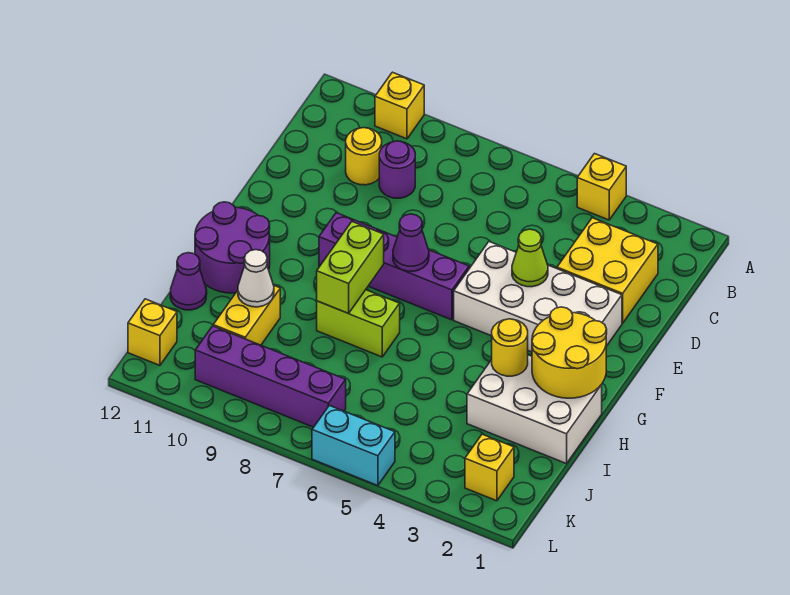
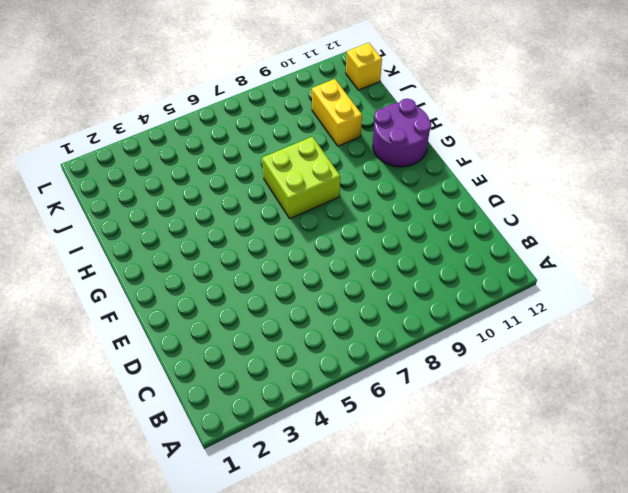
lime 2x2 brick [262,137,340,218] -> lime 1x2 brick [317,290,400,357]
none -> yellow 1x1 brick [577,154,626,220]
none -> yellow 1x1 brick [375,72,424,139]
none -> yellow 2x2 brick [557,218,658,323]

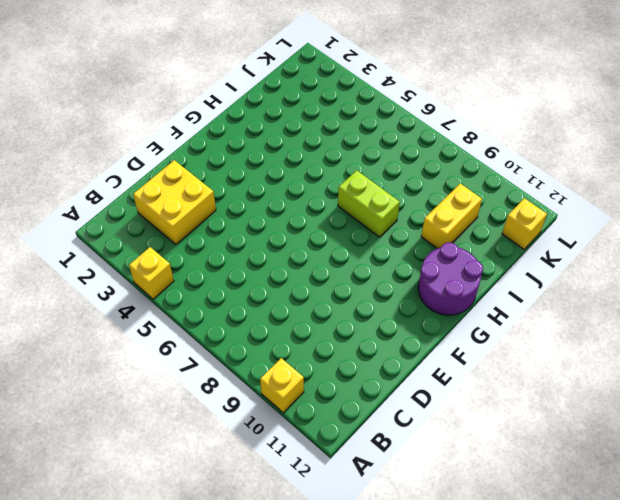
none -> purple 1x1 round brick [379,141,415,198]
none -> yellow 1x1 round brick [346,128,382,185]
none -> white 2x4 brick [454,242,622,352]

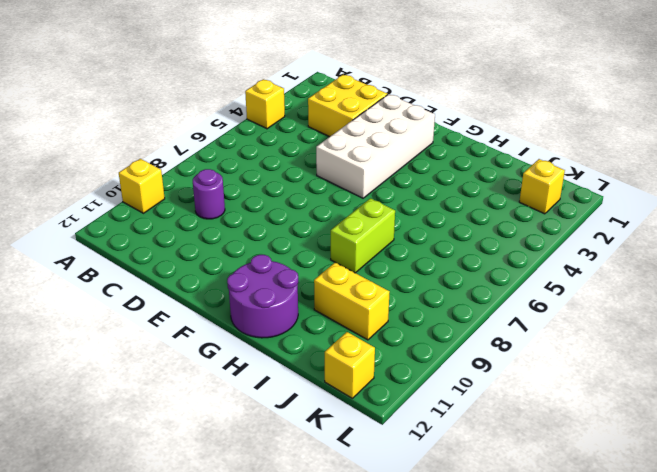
none -> yellow 1x1 round brick [346,128,382,185]
none -> purple 1x4 brick [319,213,469,320]
none -> white 2x3 brick [467,355,602,464]

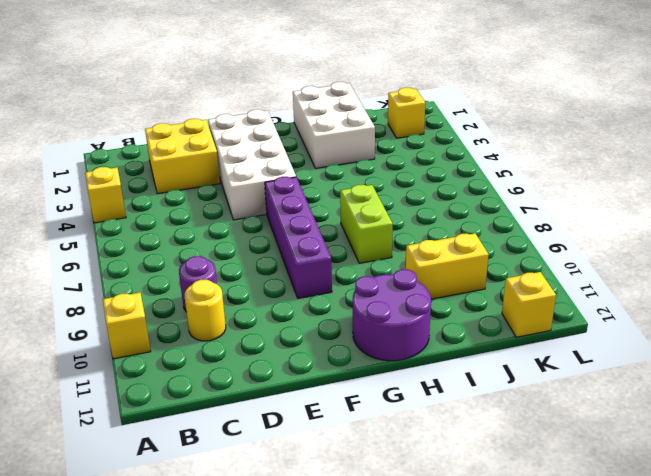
none -> purple 1x1 cone [170,253,207,310]
none -> purple 1x4 brick [195,326,346,427]
none -> cyan 1x2 brick [312,405,395,486]

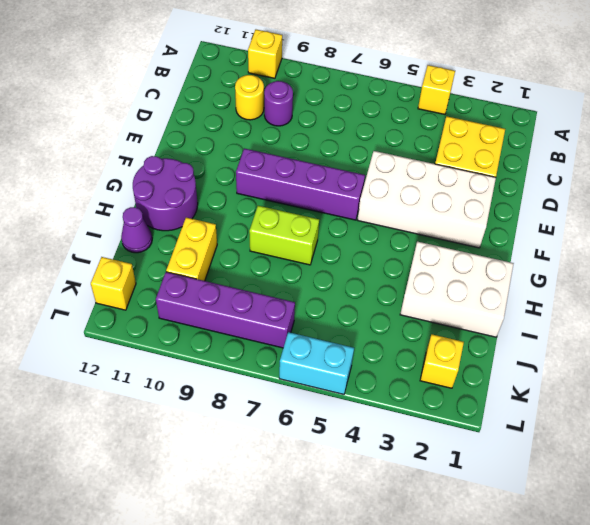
none -> lime 1x1 cone [512,229,548,287]
none -> purple 1x1 cone [393,214,429,271]
none -> yellow 2x2 round brick [532,307,607,398]

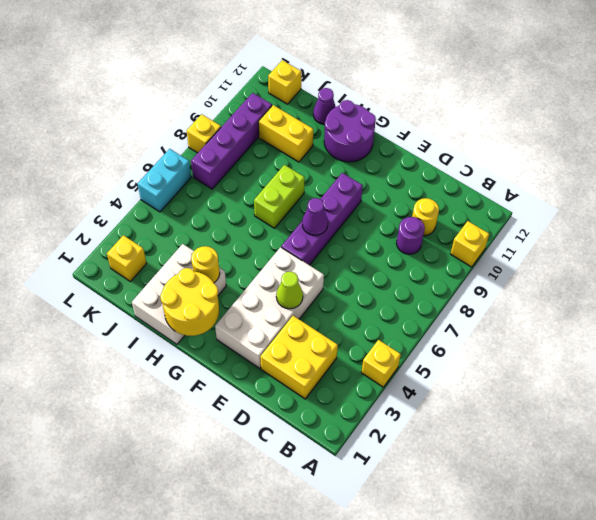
yellow 1x1 brick [187,114,221,153] -> none
none -> lime 1x2 brick [317,222,384,313]
none -> white 1x1 cone [238,250,274,307]

